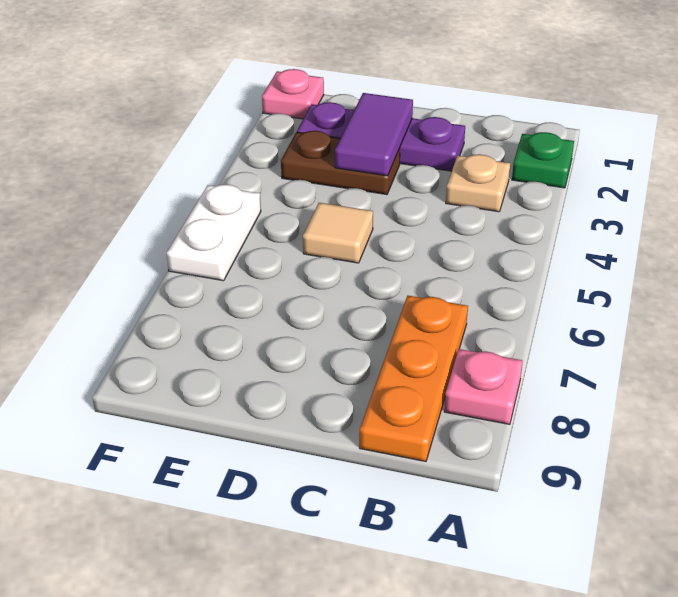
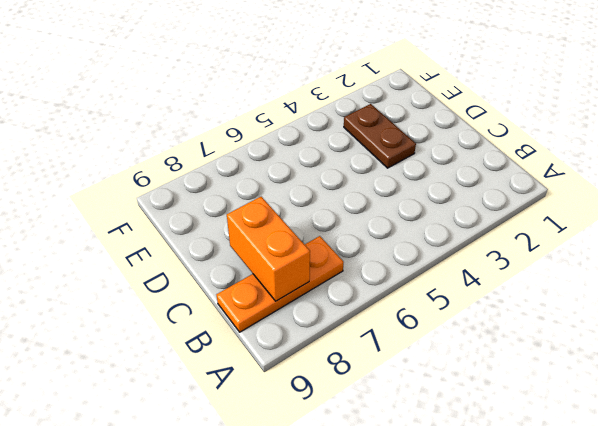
orange 1x2 brick [227,197,310,301] -> none
none -> green 1x1 plate [512,132,574,188]
none -> pink 1x1 plate [444,349,523,424]

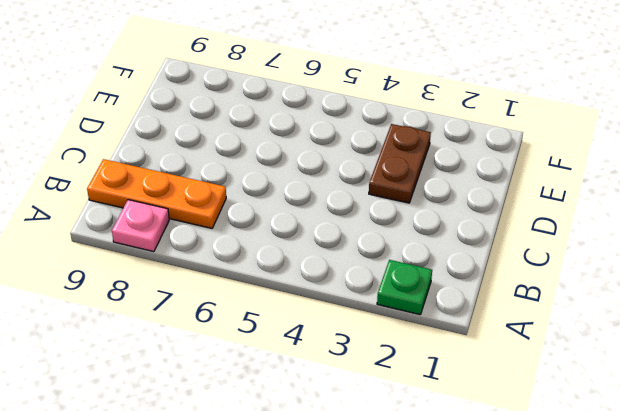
none -> tan 1x1 plate [446,154,510,212]
none -> purple 1x3 plate [297,102,465,171]

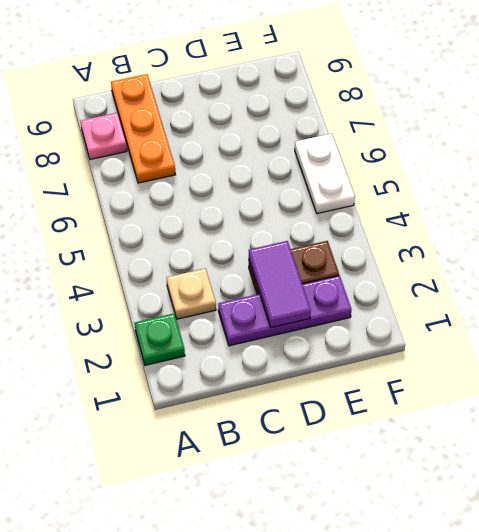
none -> tan 1x1 tile [303,203,373,263]
none -> pink 1x1 plate [262,69,324,119]

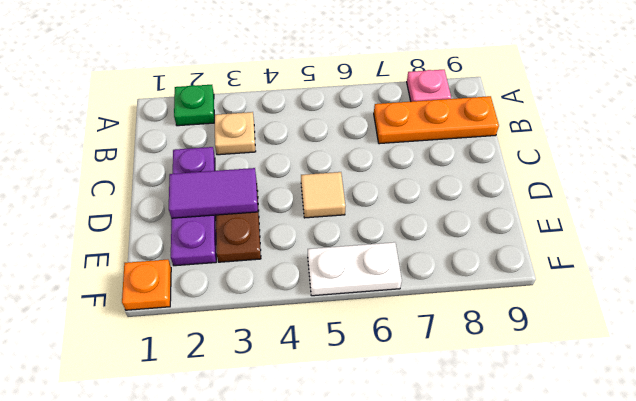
orange 1x1 plate [122,260,171,310] -> pink 1x1 plate [262,69,324,119]

